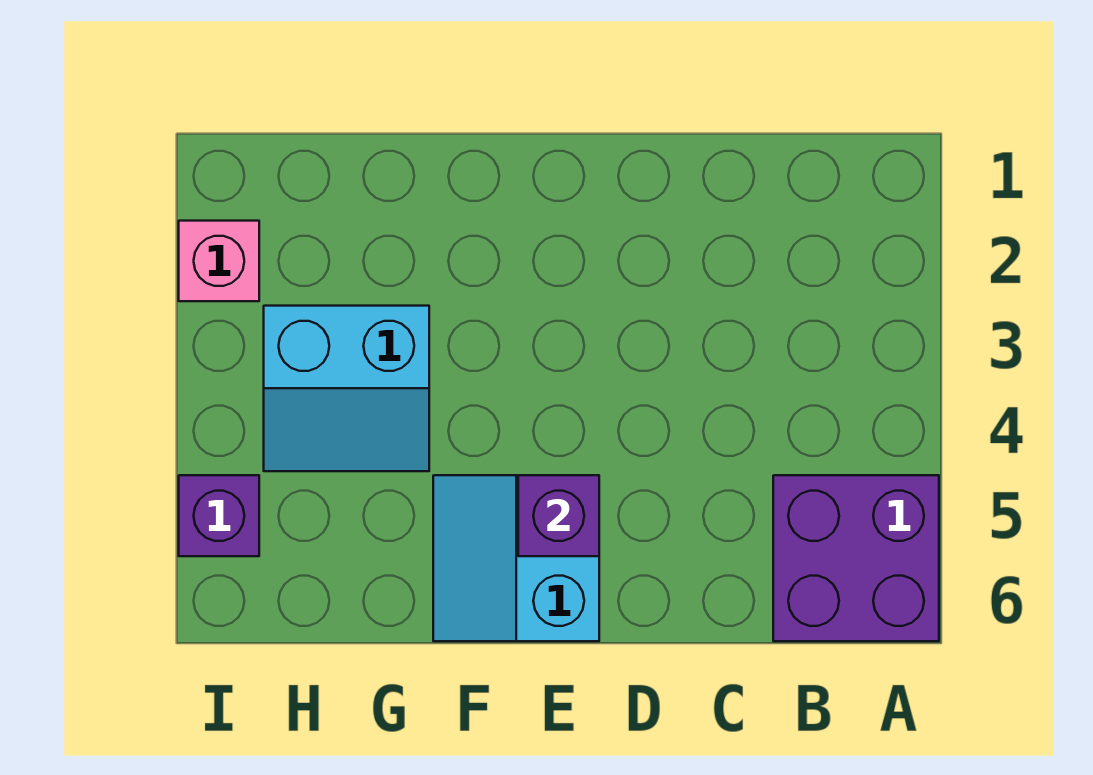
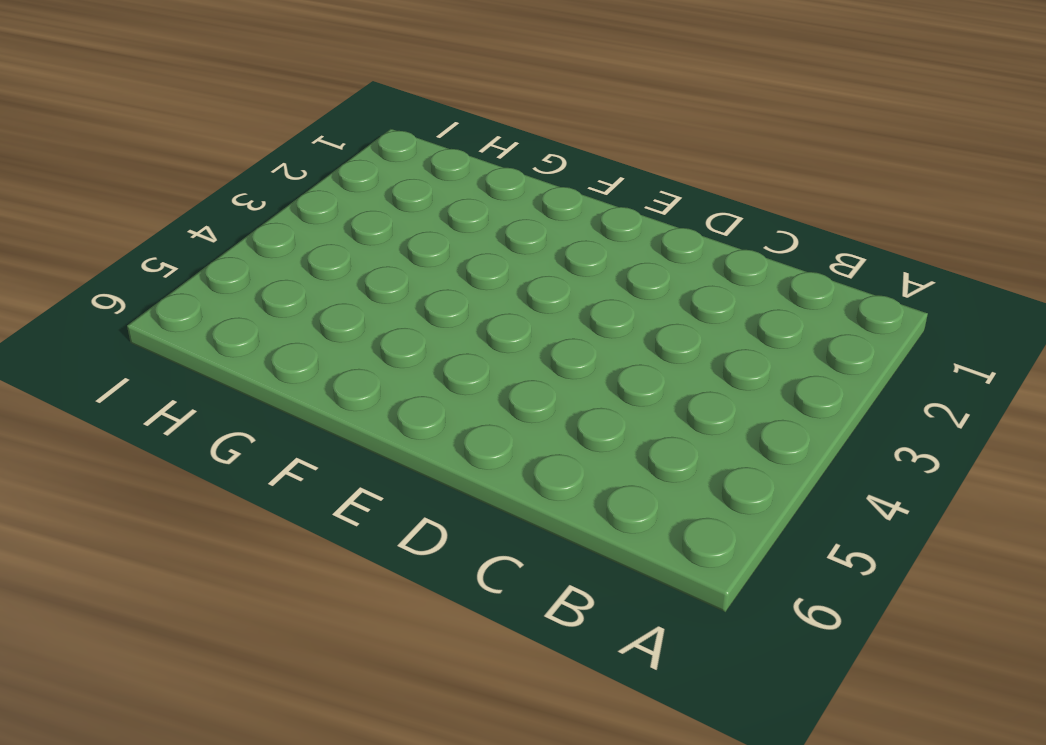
none -> purple 2x2 brick [773,475,939,641]
none -> cyan 2x2 slope [433,475,599,641]

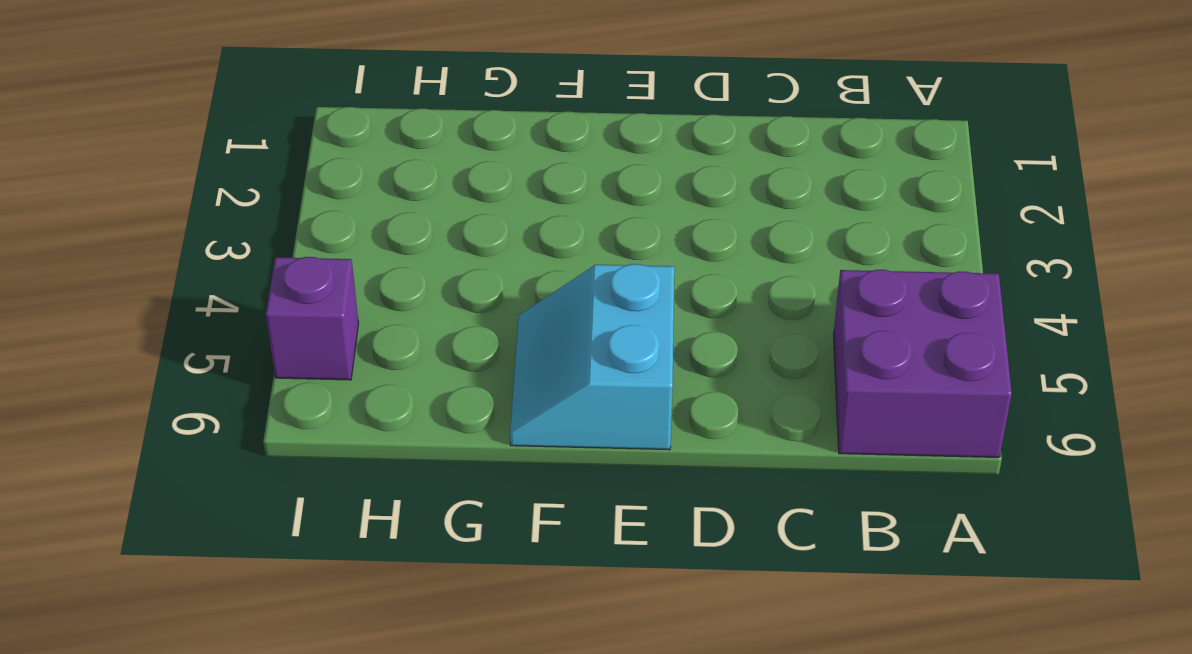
none -> cyan 2x2 slope [264,306,429,471]
none -> pink 1x1 brick [179,221,259,301]

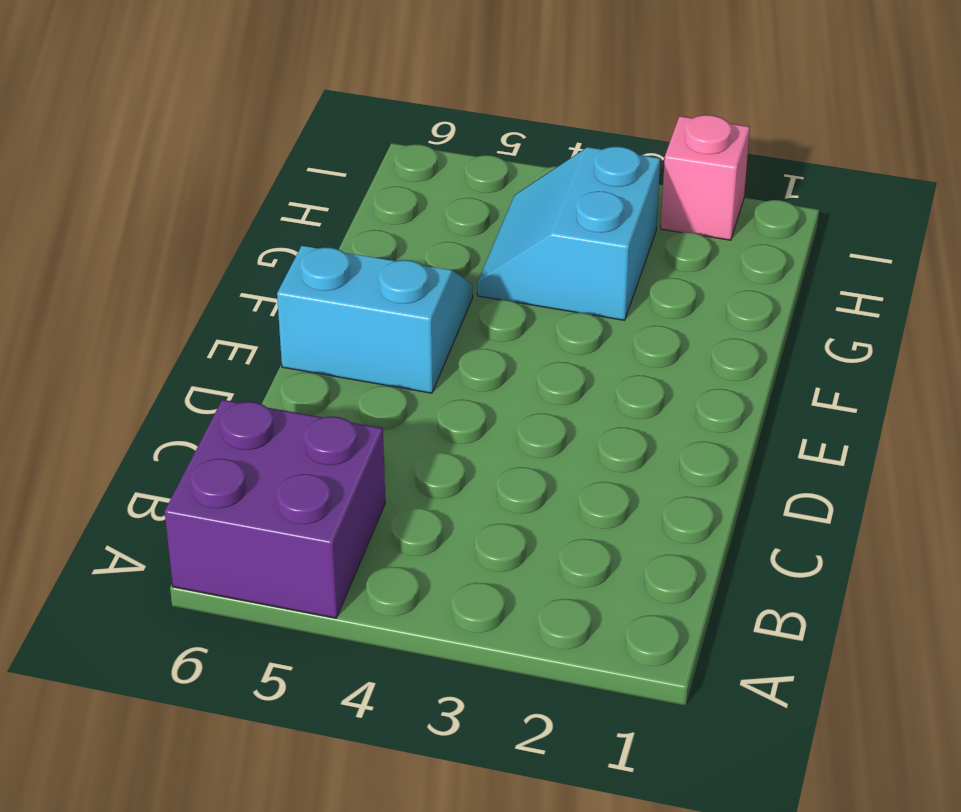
none -> purple 1x1 brick [179,475,259,556]
none -> purple 1x1 brick [518,475,599,556]

